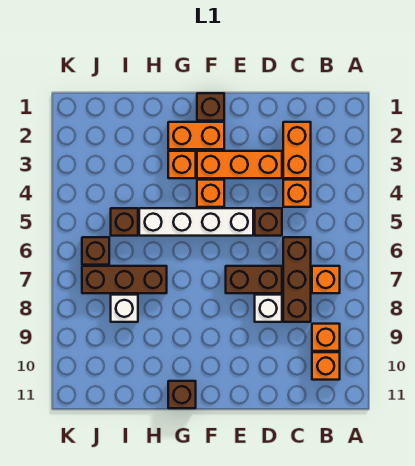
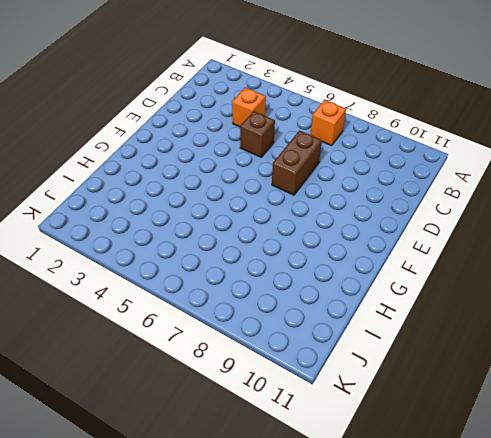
none -> orange 1x1 brick [312,324,340,351]
none -> orange 1x1 brick [312,352,340,380]
none -> orange 1x2 brick [283,122,311,178]

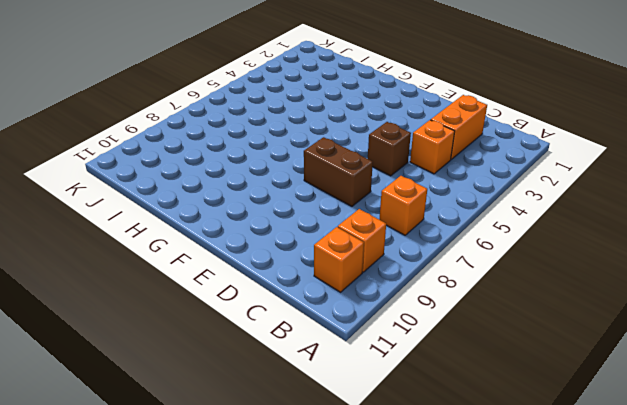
none -> brown 1x3 brick [283,237,311,322]
none -> orange 1x3 brick [197,151,282,178]
none -> white 1x1 brick [255,295,282,322]

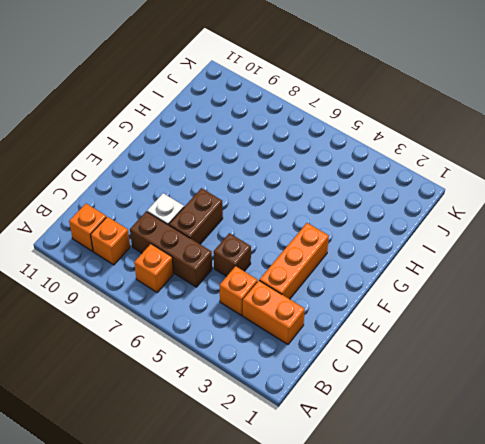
none -> white 1x4 brick [139,208,253,236]
none -> brown 1x1 brick [197,93,224,121]
none -> orange 1x2 brick [168,122,224,149]

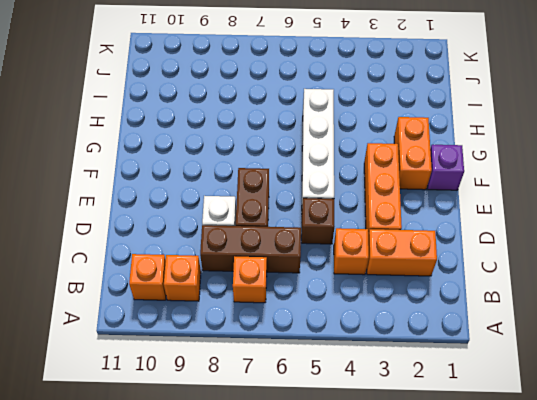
purple 1x1 brick [427,145,464,190] -> brown 1x1 brick [197,93,224,121]
none -> orange 1x1 brick [197,180,224,207]
none -> orange 1x1 brick [168,151,196,178]
none -> brown 1x1 brick [168,381,196,408]

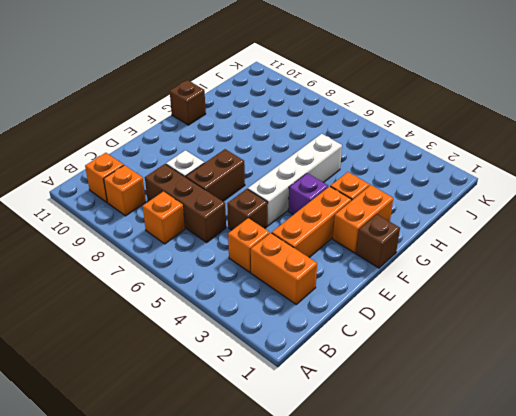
purple 1x1 brick [288,173,328,215] -> orange 1x1 brick [197,180,224,207]
none -> brown 1x3 brick [82,266,167,293]
none -> brown 1x1 brick [111,208,138,236]
none -> white 1x1 brick [111,295,138,322]

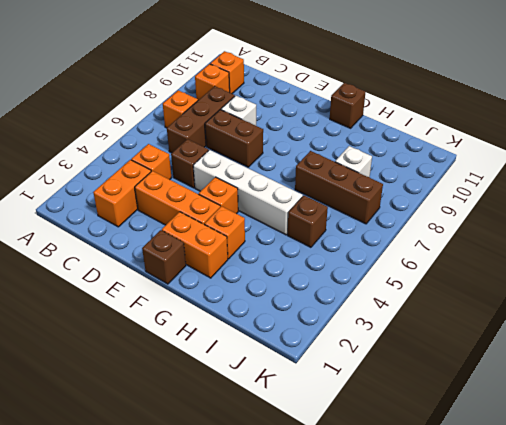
none -> brown 1x1 brick [82,237,109,265]

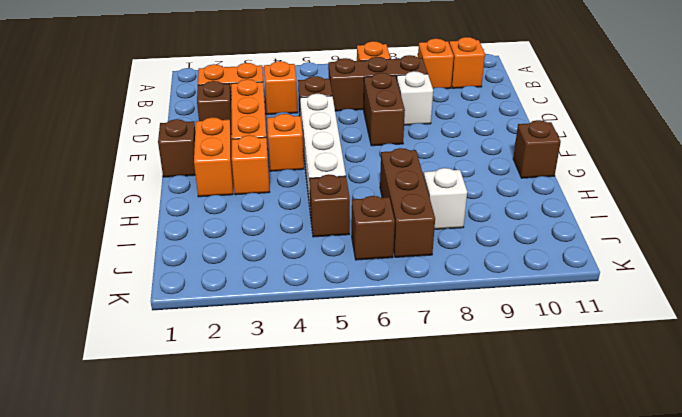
brown 1x1 brick [197,81,232,134] -> none

